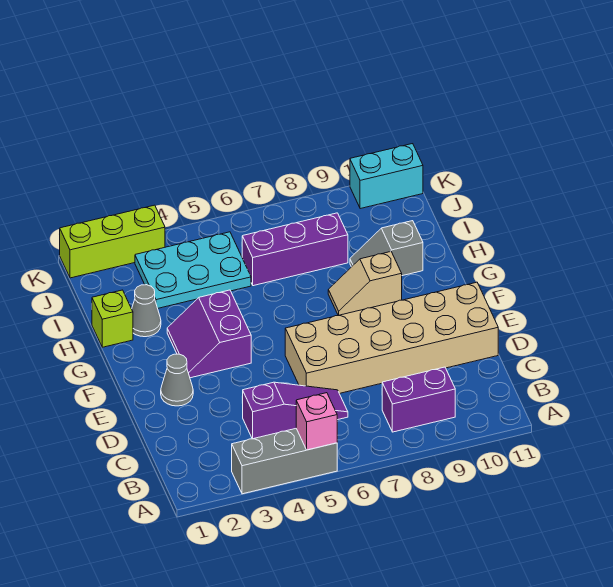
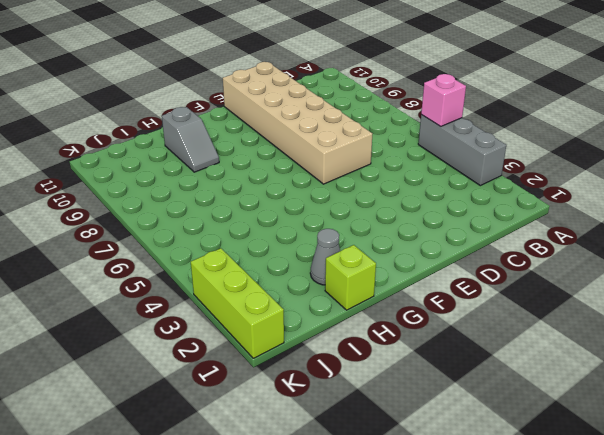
none -> purple 1x2 brick [382,367,455,432]
none -> purple 1x3 slope [243,382,348,439]
none -> grey 1x1 cone [161,354,193,406]

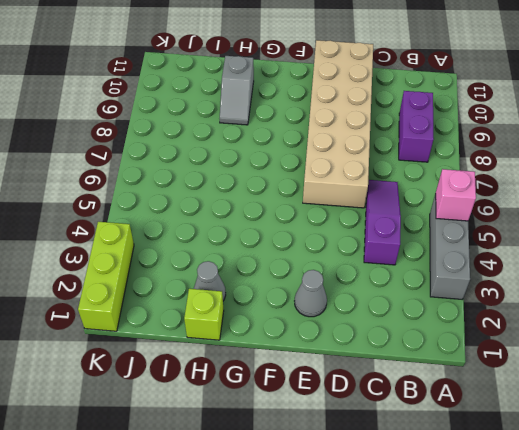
none -> purple 2x2 slope [167,290,251,378]
none -> tan 1x2 slope [328,252,402,315]
none -> cyan 2x3 plate [135,232,251,308]

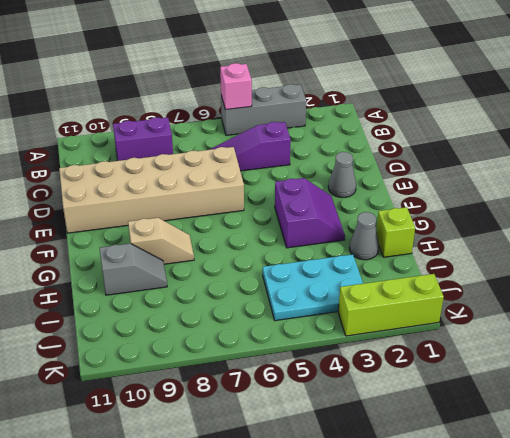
none -> purple 1x3 brick [242,213,348,286]
none -> cyan 1x2 brick [350,144,423,209]

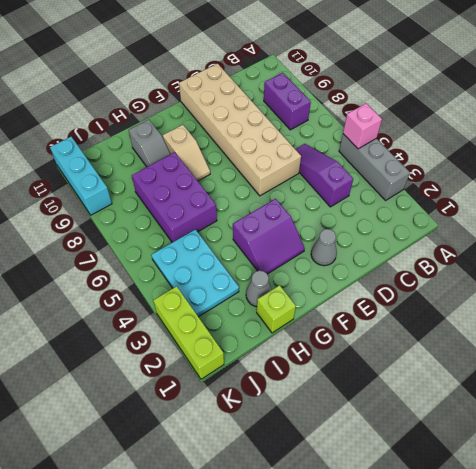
purple 2x3 brick [132,152,217,242] -> purple 1x3 brick [242,213,348,286]
cyan 1x3 brick [50,137,112,215] -> cyan 1x2 brick [350,144,423,209]

